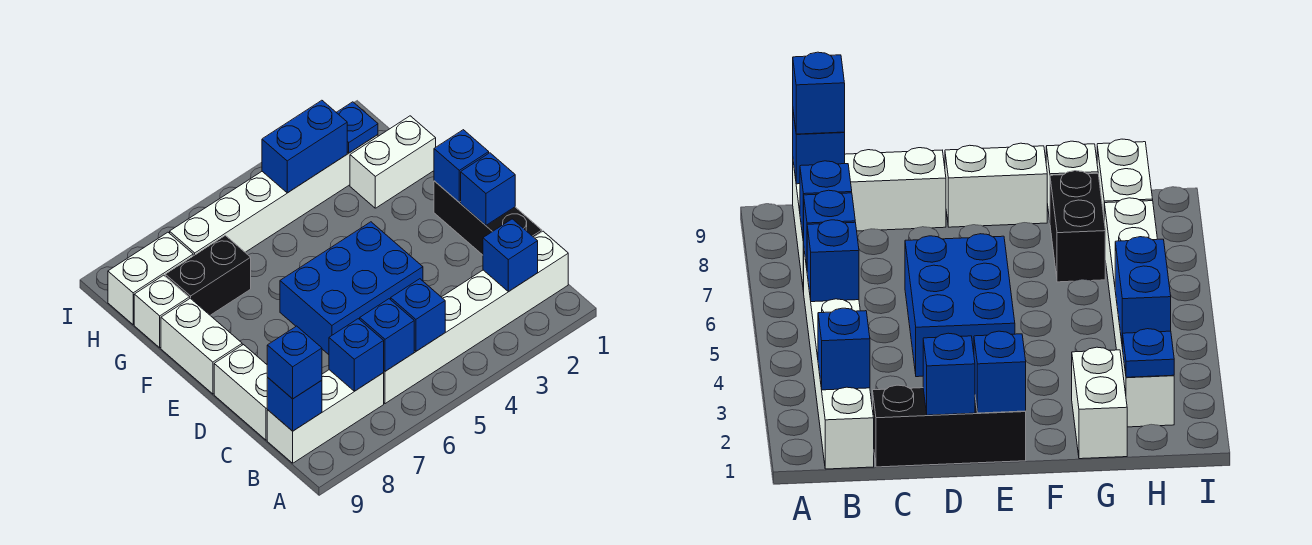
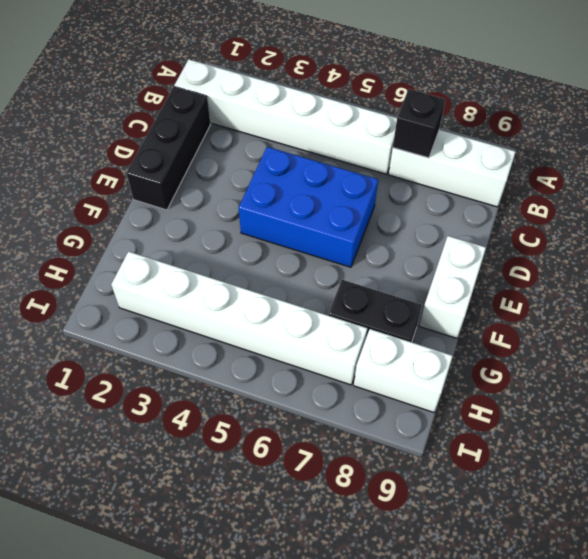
black 1x1 brick [393,89,446,158] -> blue 1x1 brick [329,319,384,391]
none -> white 1x2 brick [214,345,268,440]
none -> white 1x2 brick [350,116,436,208]
none -> white 1x1 brick [134,275,189,348]

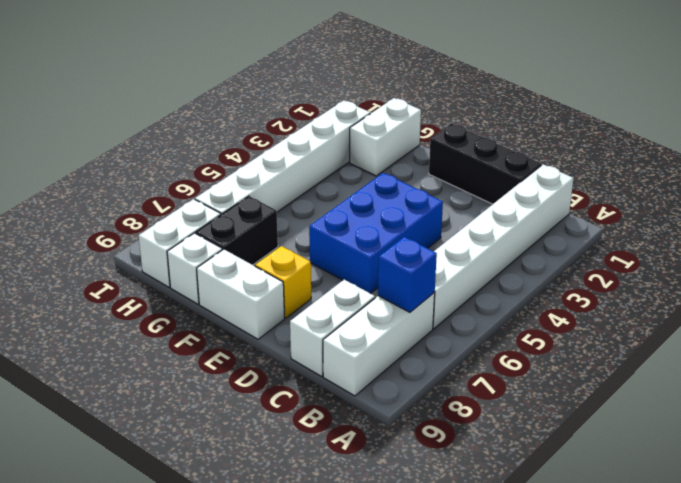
white 1x2 brick [290,280,375,376] -> white 1x2 brick turned to [214,345,268,440]
yellow 1x1 brick [255,246,311,318] -> none
none -> blue 1x1 brick [483,219,538,292]
none -> blue 1x1 brick [391,279,445,351]
none -> blue 1x1 brick [360,299,414,371]

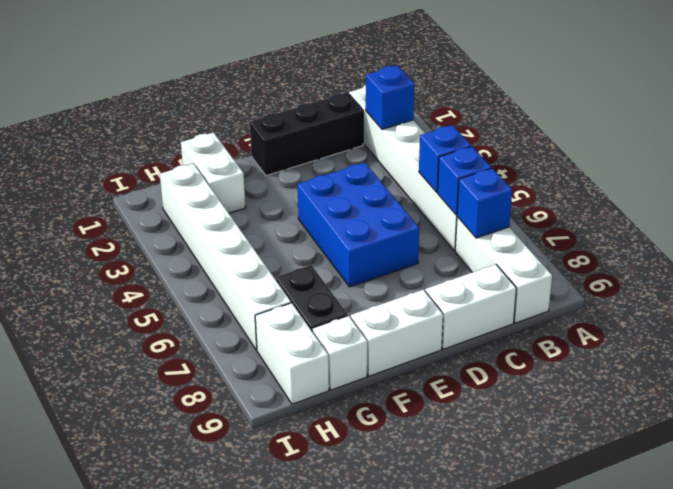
none -> blue 1x1 brick [267,378,322,431]
none -> blue 1x1 brick [461,153,515,225]
none -> blue 1x1 brick [434,130,489,202]

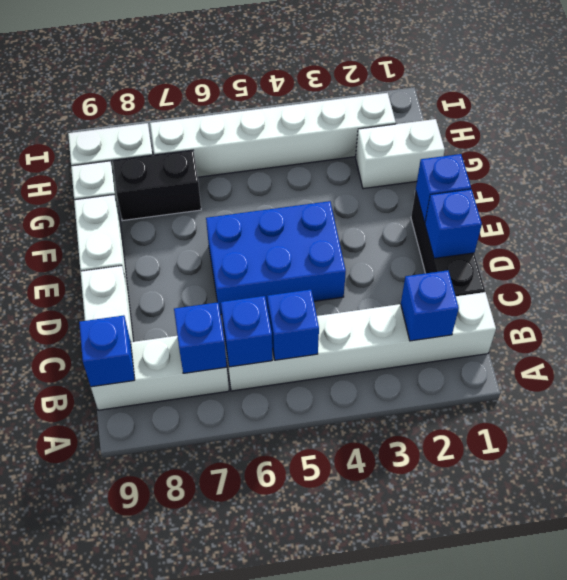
none -> blue 1x1 plate [336,102,378,153]
none -> blue 1x2 brick [262,100,347,193]
none -> blue 1x1 brick [267,326,322,399]

